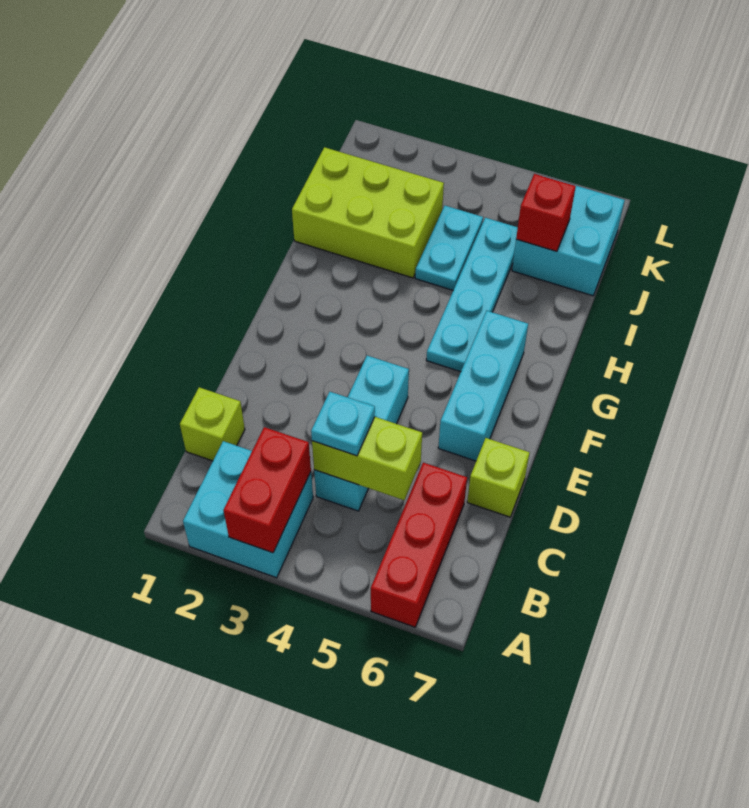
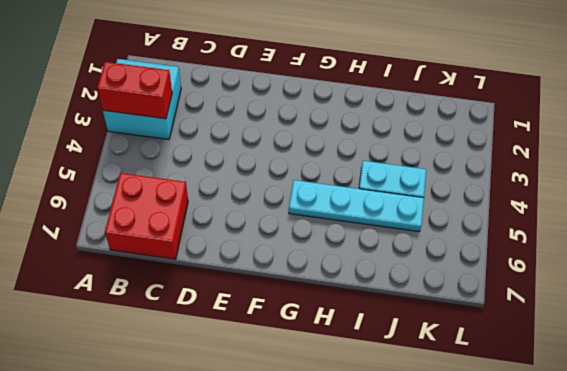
red 2x2 brick [105,173,188,259] -> red 1x3 brick [371,463,467,627]
none -> lime 1x1 brick [180,387,245,461]
none -> cyan 1x3 brick [314,356,409,511]
none -> lime 1x1 brick [467,438,530,517]

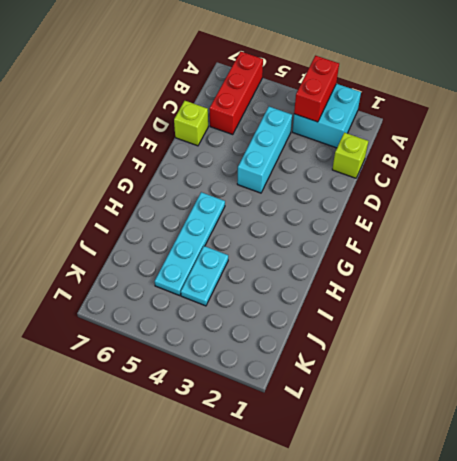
none -> cyan 1x3 brick [438,311,528,461]
none -> lime 2x3 brick [292,147,444,278]
none -> cyan 2x2 brick [512,176,625,296]

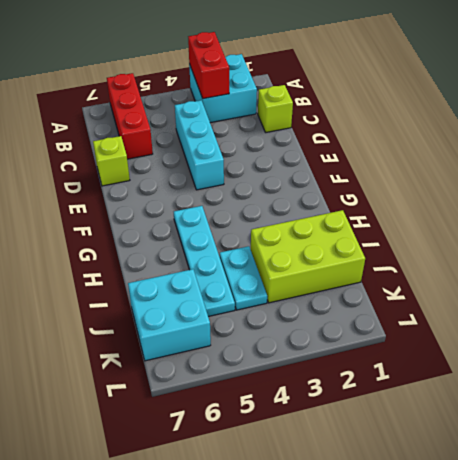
none -> cyan 1x3 brick [438,311,528,461]
none -> lime 1x2 brick [312,417,422,500]
none -> red 1x1 brick [516,174,576,252]

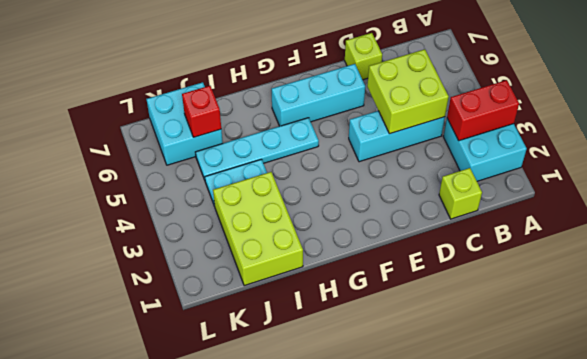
lime 2x2 brick [367,49,449,134] -> lime 1x2 brick [312,417,422,500]
none -> red 1x3 brick [371,463,467,627]
none -> cyan 1x1 plate [311,392,375,456]

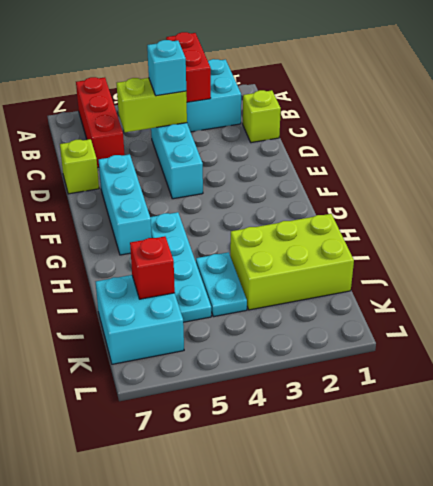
cyan 1x1 brick [147,40,186,96] -> cyan 1x1 plate [311,392,375,456]

